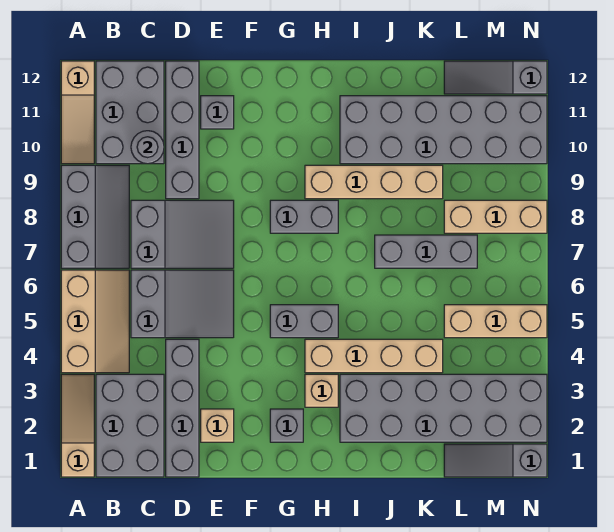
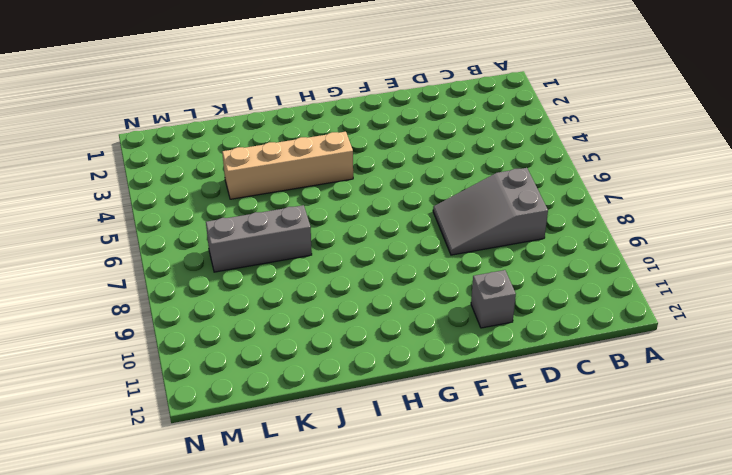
none -> tan 1x3 slope [61,374,94,477]
none -> tan 2x3 slope [61,270,129,373]
none -> grey 2x3 slope [61,165,129,268]

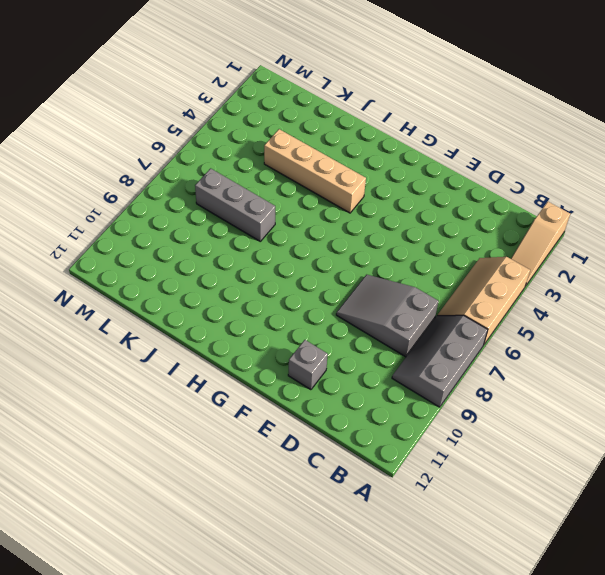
none -> tan 1x3 slope [61,61,94,164]
none -> grey 2x3 brick [96,374,164,477]
none -> grey 2x3 brick [96,61,164,164]

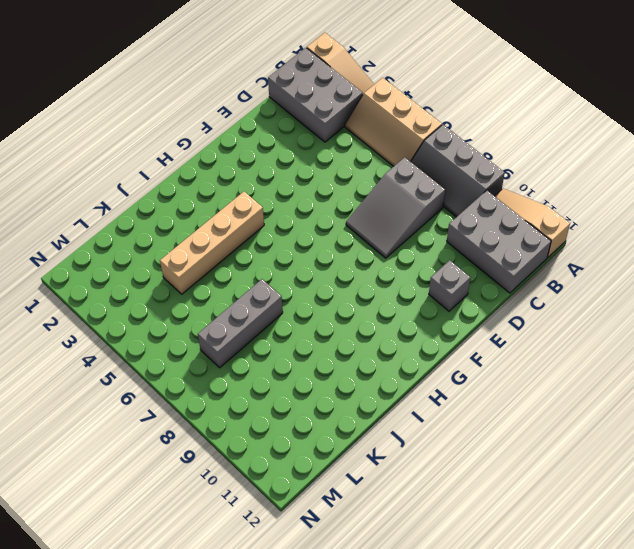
none -> grey 2x3 slope [131,270,234,338]
none -> grey 1x4 brick [166,339,199,477]
none -> grey 1x4 brick [166,61,199,199]

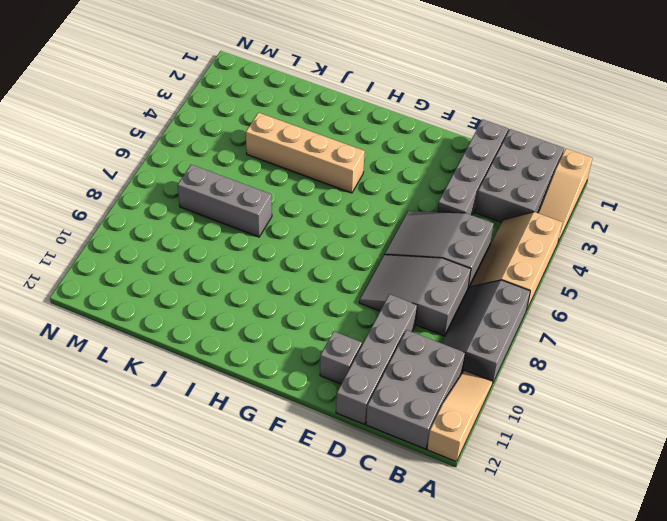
none -> tan 1x1 brick [201,409,234,442]
none -> grey 1x1 brick [270,409,303,442]
none -> grey 1x2 brick [270,305,338,338]

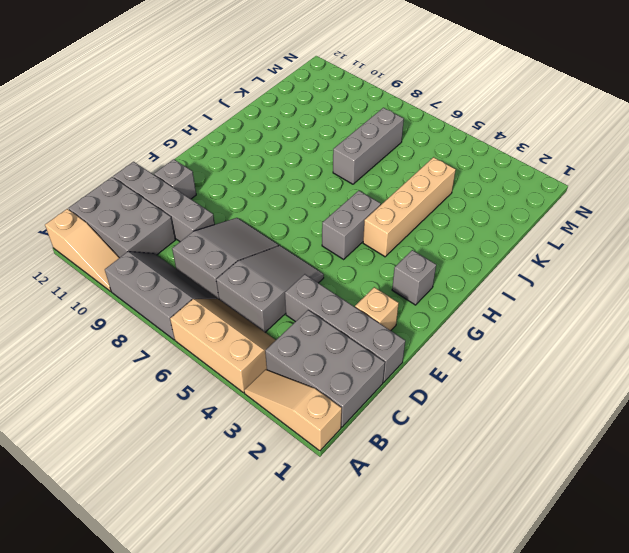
none -> grey 1x2 brick [270,200,338,233]
none -> tan 1x1 brick [305,374,338,407]
none -> tan 1x4 brick [305,165,443,199]

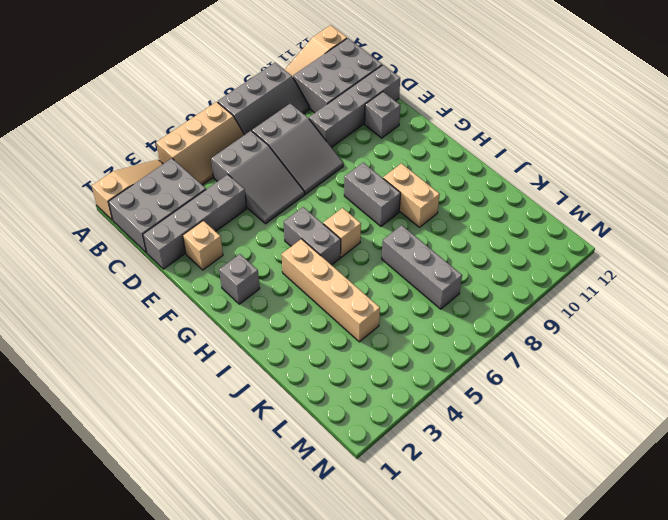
tan 1x1 brick [323,208,361,257] -> tan 1x1 brick moved to [305,374,338,407]
tan 1x2 brick [383,163,440,227] -> tan 1x4 brick [305,165,443,199]
none -> grey 2x6 brick [340,374,547,442]
none -> grey 2x6 brick [340,96,547,164]
none -> grey 1x3 slope [444,444,547,477]

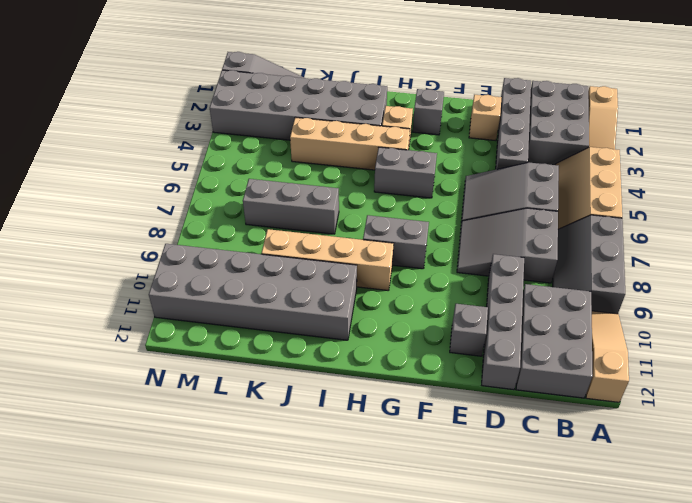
none -> tan 1x3 brick [444,305,547,338]
none -> tan 1x3 brick [444,200,547,233]
none -> grey 1x3 slope [444,61,547,94]

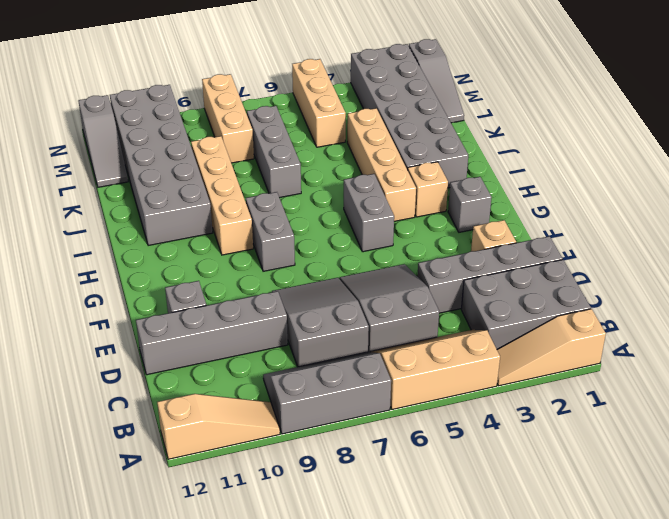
none -> grey 2x3 brick [96,61,164,164]
none -> grey 1x1 round brick [131,131,164,164]

